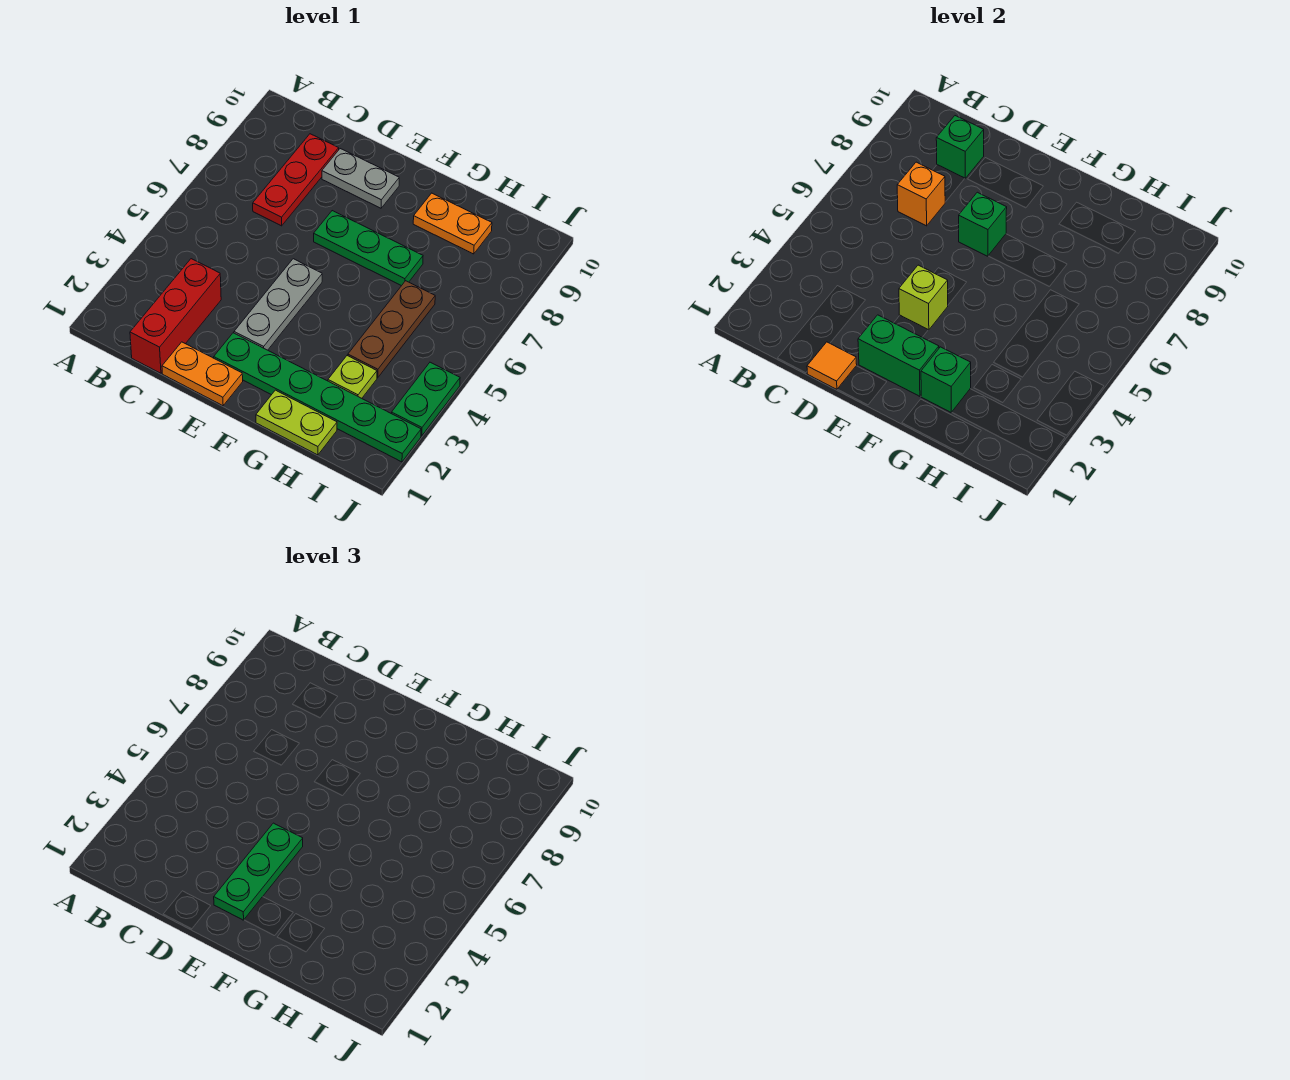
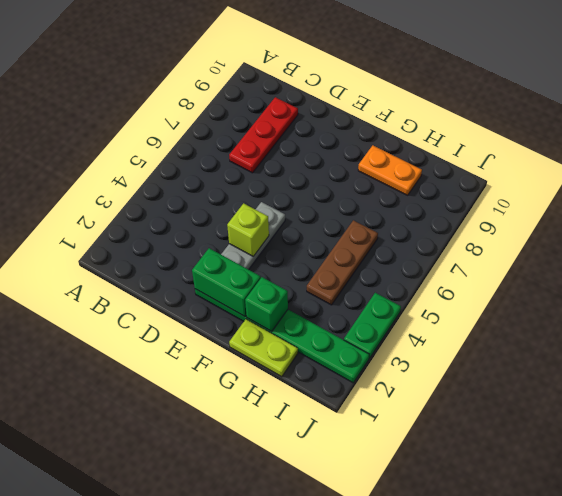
none -> red 1x3 brick [130,259,221,373]
none -> orange 1x2 plate [162,342,243,406]
none -> grey 1x2 plate [322,149,399,208]

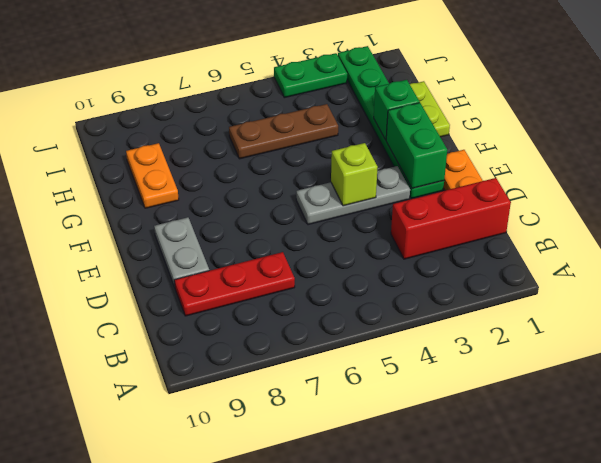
none -> green 1x3 plate [314,211,423,286]
none -> lime 1x1 plate [328,356,377,398]
none -> orange 1x1 brick [897,162,945,226]

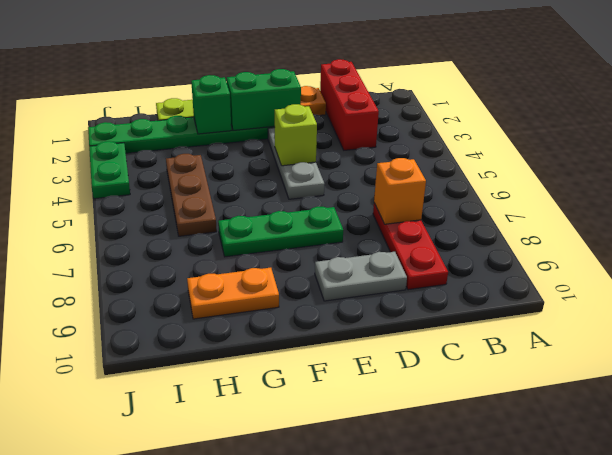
none -> lime 1x1 plate [328,356,377,398]
none -> green 1x1 brick [936,116,984,178]
none -> orange 1x1 tile [807,342,857,389]

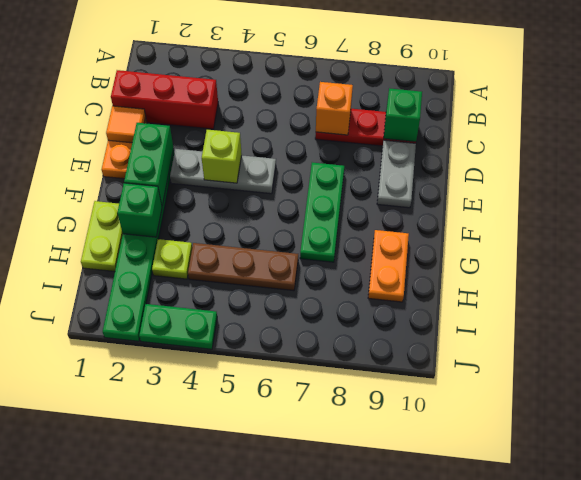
none -> green 1x1 brick [959,192,1007,256]
none -> green 1x3 plate [214,823,303,920]

